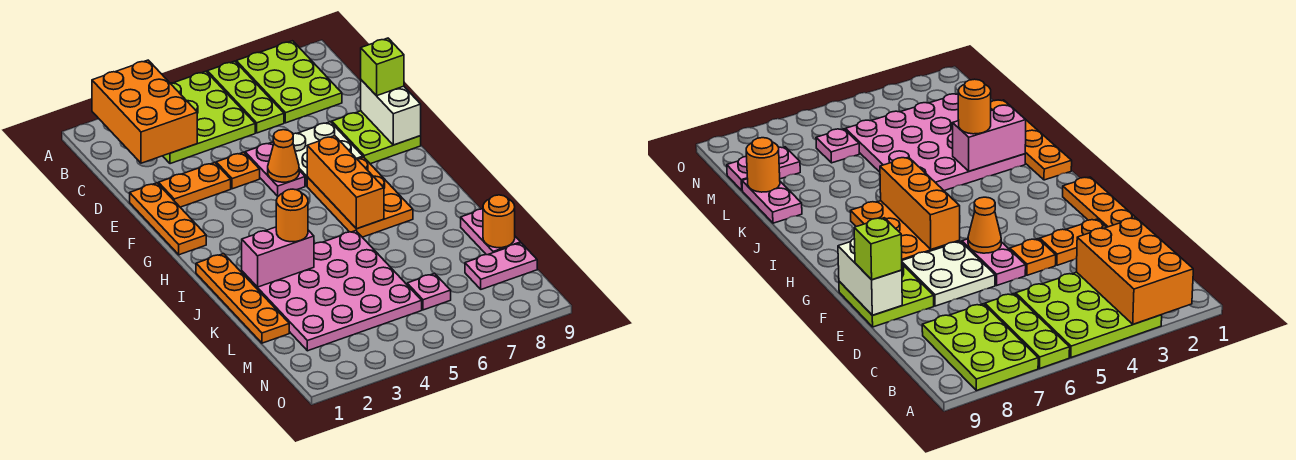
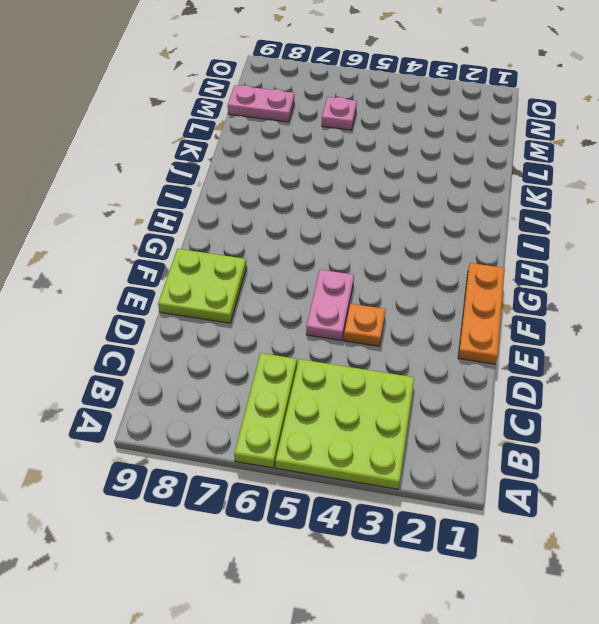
none -> lime 2x3 plate [236,41,342,123]
none -> orange 1x2 plate [158,162,231,207]
none -> white 2x2 plate [293,122,363,186]

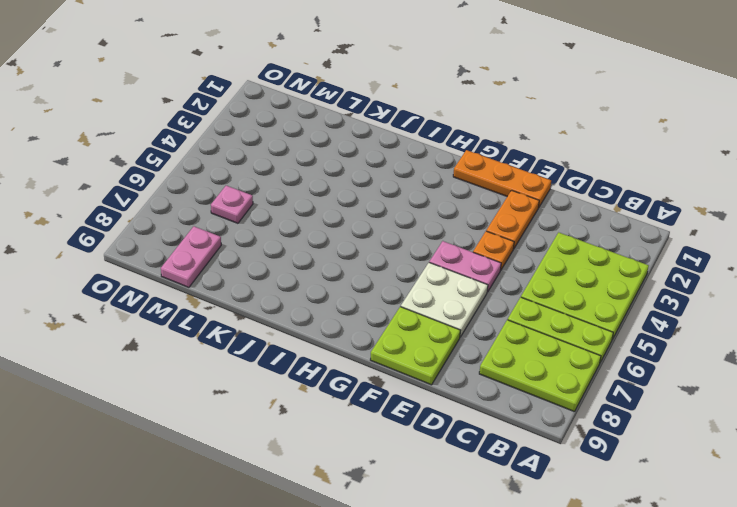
none -> orange 2x3 plate [307,157,413,237]
none -> orange 1x4 plate [196,254,289,343]
none -> pink 4x4 plate [242,231,422,351]

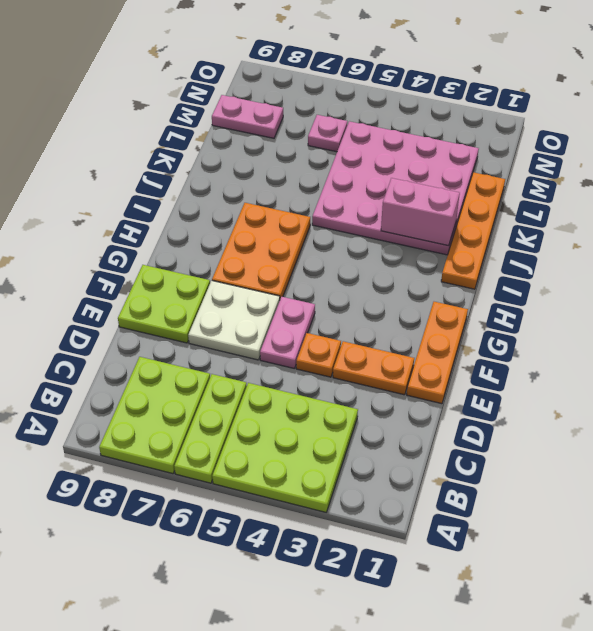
none -> pink 1x2 plate [461,209,521,255]
none -> orange 2x3 brick [92,60,197,163]
none -> white 1x2 brick [361,80,421,145]

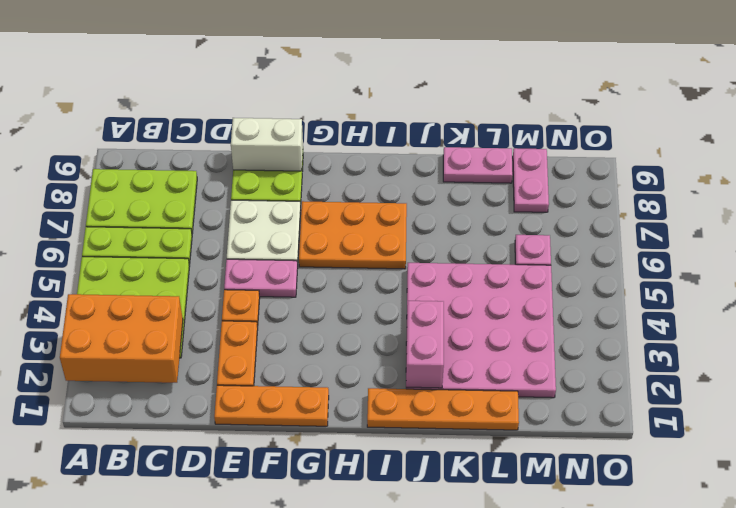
none -> orange 1x1 cone [268,130,299,182]
none -> orange 1x3 brick [307,136,384,229]
none -> orange 1x1 round brick [483,195,515,248]

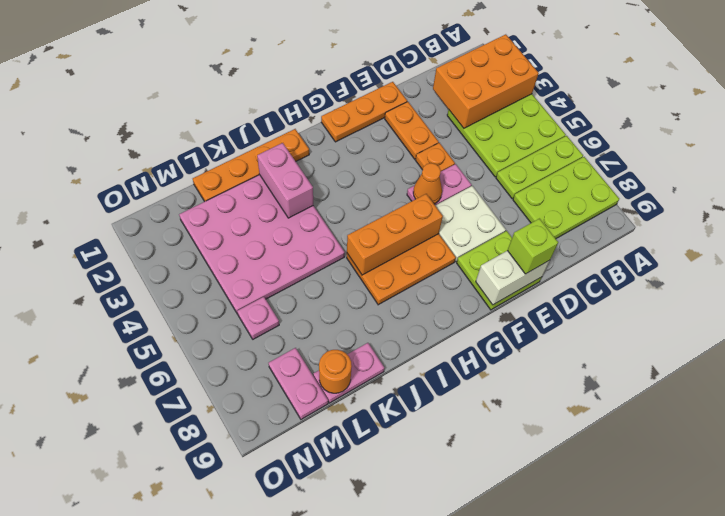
none -> orange 1x1 round brick [276,189,308,242]

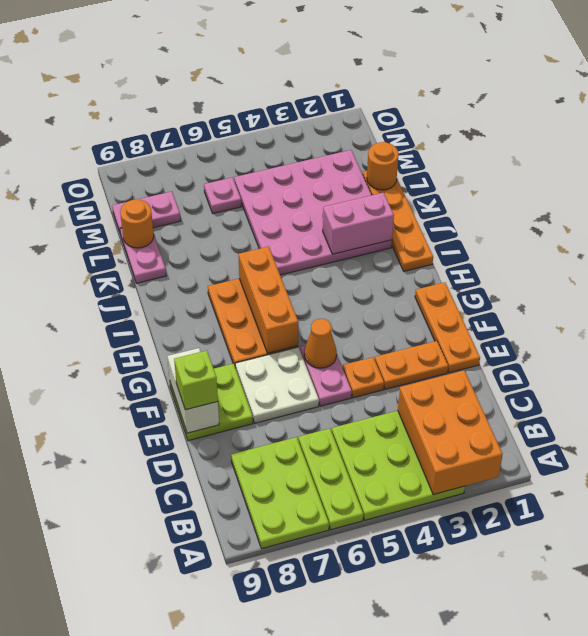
orange 1x1 round brick [367,142,399,190] -> orange 1x1 round brick moved to [276,189,308,242]

